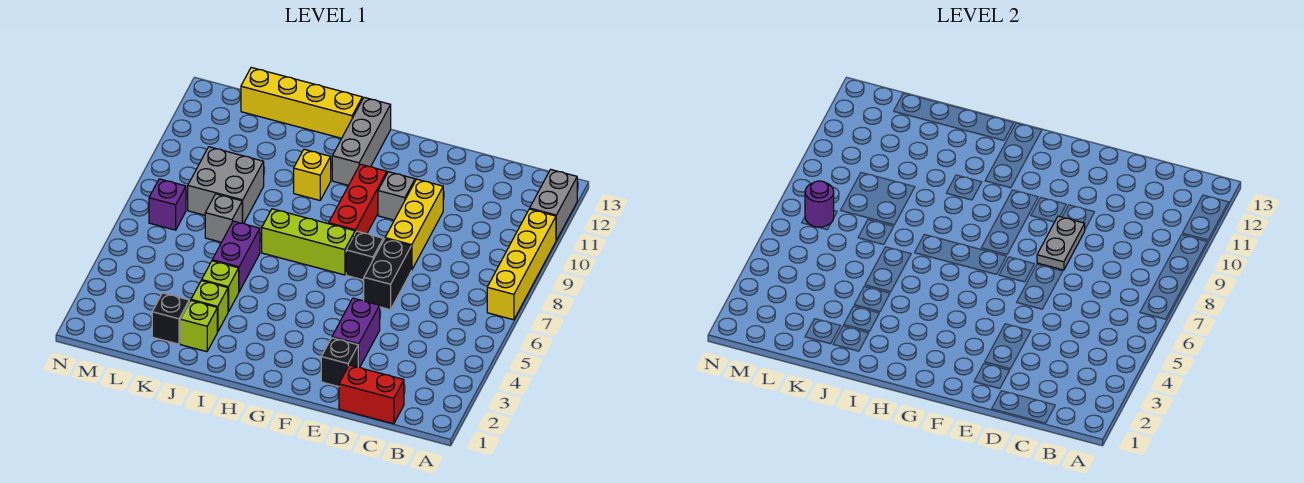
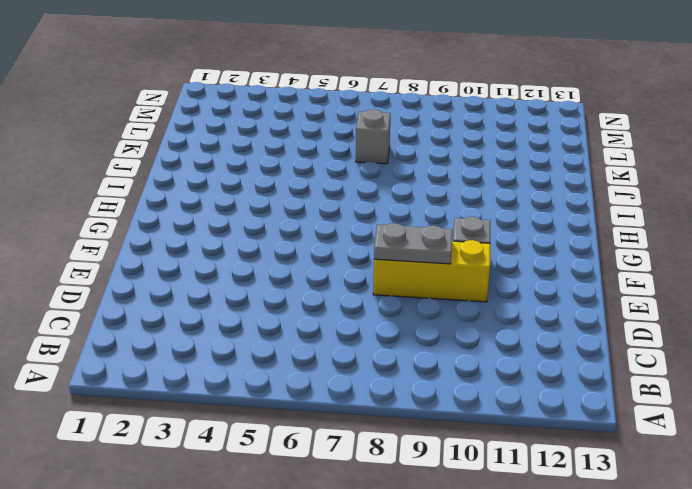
none -> yellow 1x4 brick [487,209,556,320]
none -> grey 1x2 brick [530,169,577,240]
none -> red 1x2 brick [339,365,404,424]

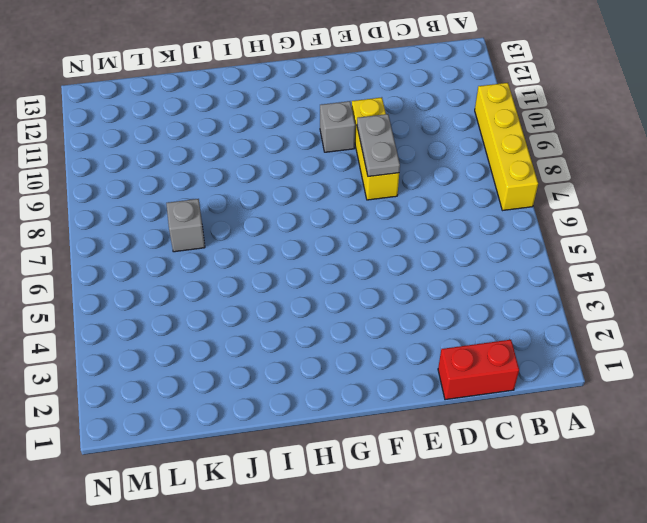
none -> grey 1x2 brick [530,169,577,240]
none -> black 1x1 brick [321,338,358,387]
none -> purple 1x2 brick [332,298,380,367]

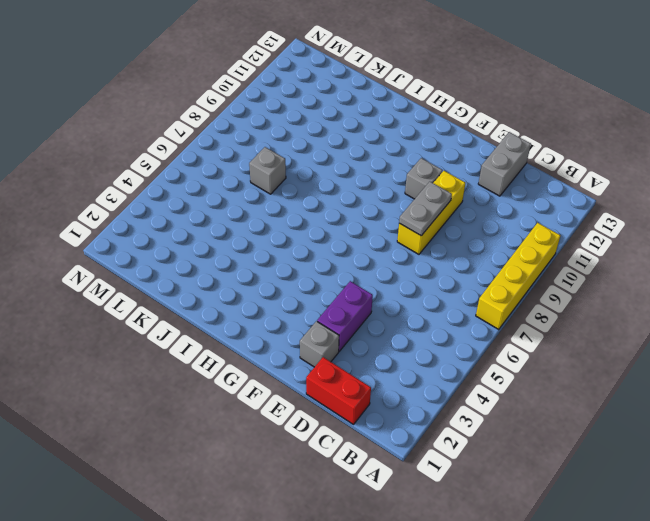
grey 1x2 brick [478,132,531,196] -> grey 1x2 brick moved to [530,169,577,240]
grey 1x1 brick [300,321,339,367] -> black 1x1 brick [321,338,358,387]
none -> black 1x2 brick [364,239,411,310]
none -> black 1x1 brick [346,231,383,280]
none -> lime 1x3 brick [262,209,355,275]

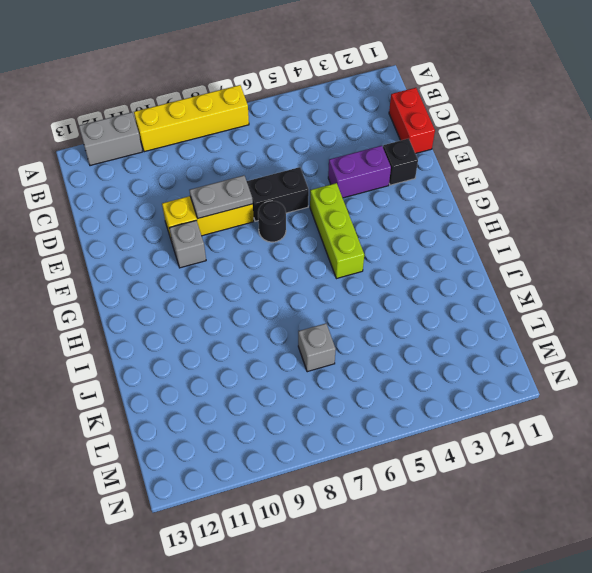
lime 1x3 brick [310,183,364,279] -> lime 1x3 brick moved to [262,209,355,275]
black 1x1 round brick [258,201,286,242] -> black 1x1 brick [346,231,383,280]
none -> red 1x3 brick [329,164,387,234]
none -> grey 1x3 brick [332,97,391,185]
none -> yellow 1x1 brick [294,149,331,200]

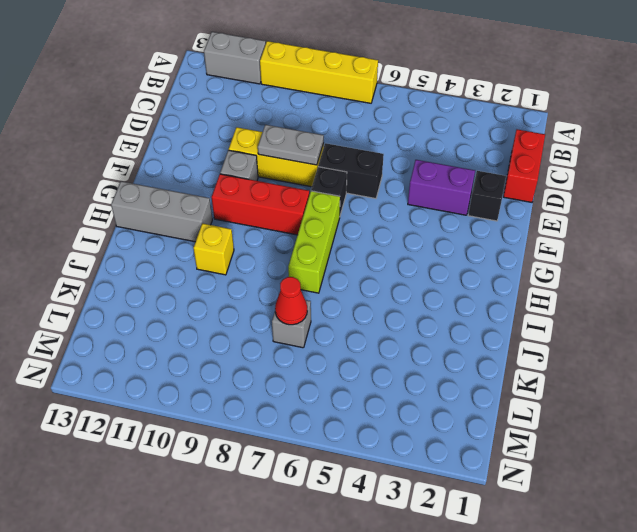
red 1x1 cone [275,277,307,325] -> none
none -> yellow 1x4 brick [241,68,362,138]
none -> lime 1x1 brick [180,301,217,352]
none -> lime 1x1 brick [191,281,228,332]

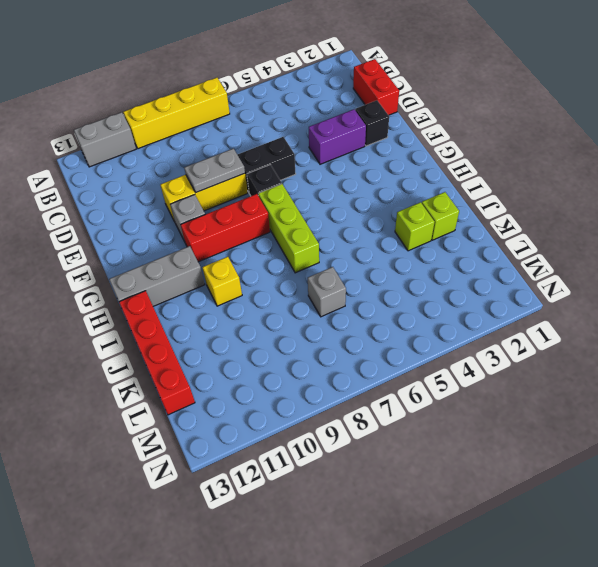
red 1x4 brick [119,291,195,415] -> yellow 1x4 brick [241,68,362,138]
none -> lime 1x1 brick [202,261,239,312]
none -> purple 1x2 brick [212,221,260,292]
none -> black 1x1 brick [152,293,189,344]

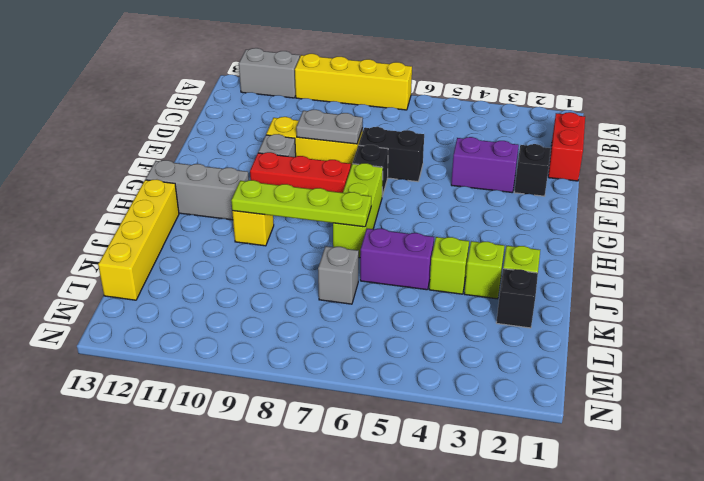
lime 1x4 plate [231,180,371,227] -> none
none -> grey 2x2 brick [188,147,264,224]
none -> purple 1x1 brick [149,179,186,230]
none -> purple 1x1 round brick [805,181,834,227]

